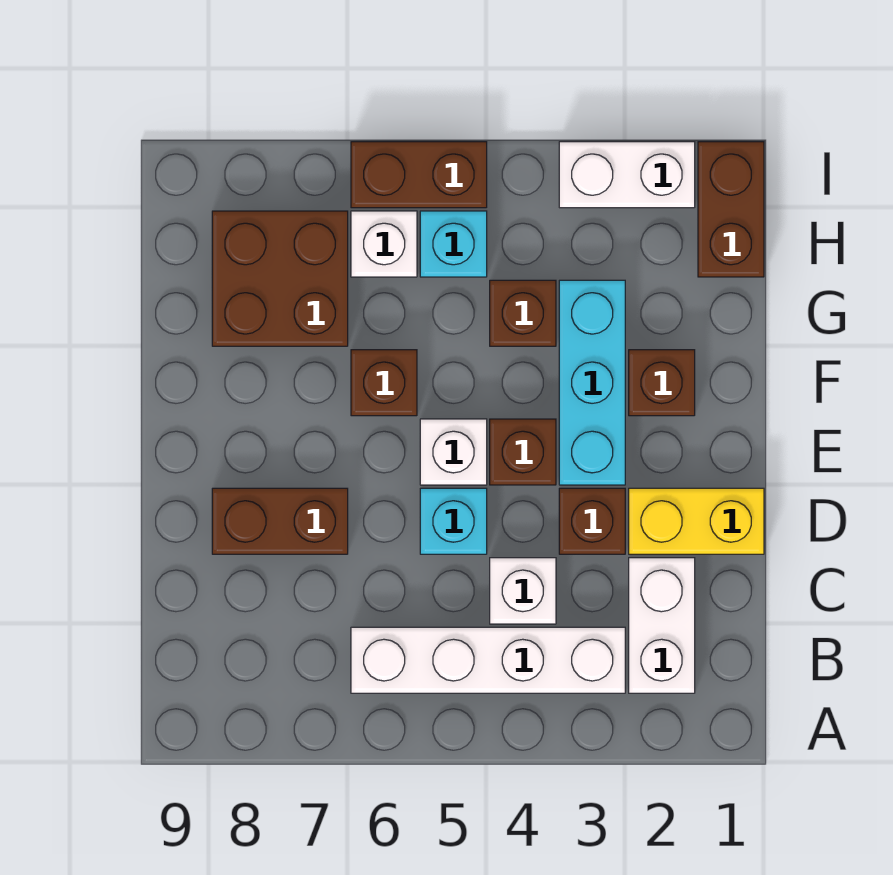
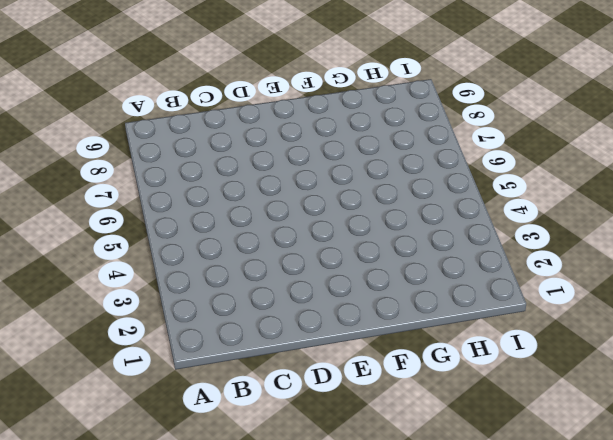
none -> white 1x2 brick [629,558,695,693]
none -> white 1x4 brick [351,627,625,693]
none -> white 1x1 brick [490,558,556,624]

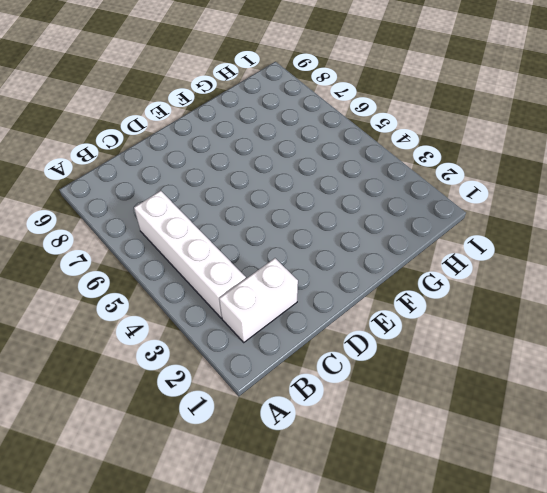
none -> white 1x1 brick [490,558,556,624]
none -> yellow 1x2 brick [629,488,764,554]
none -> brown 1x1 brick [559,488,625,554]

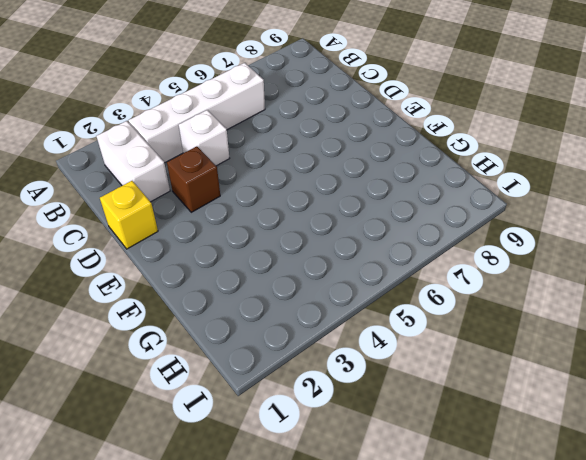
yellow 1x1 brick [100,181,158,249] -> yellow 1x2 brick [629,488,764,554]
none -> cyan 1x1 brick [420,488,487,554]
none -> brown 1x2 brick [212,488,348,554]
none -> cyan 1x3 brick [559,280,625,485]

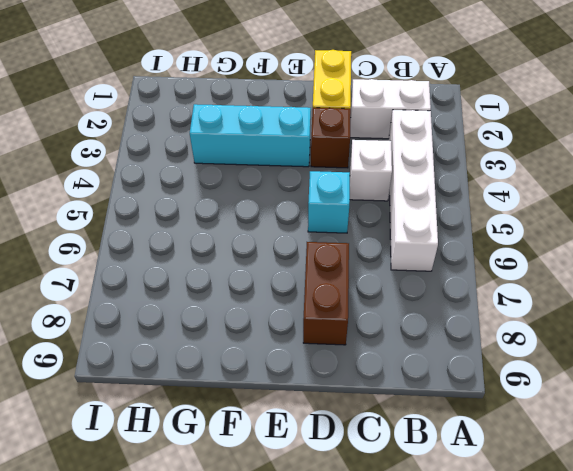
none -> brown 1x1 brick [490,419,556,485]
none -> white 1x1 brick [420,419,487,485]
none -> brown 1x1 brick [629,350,695,416]

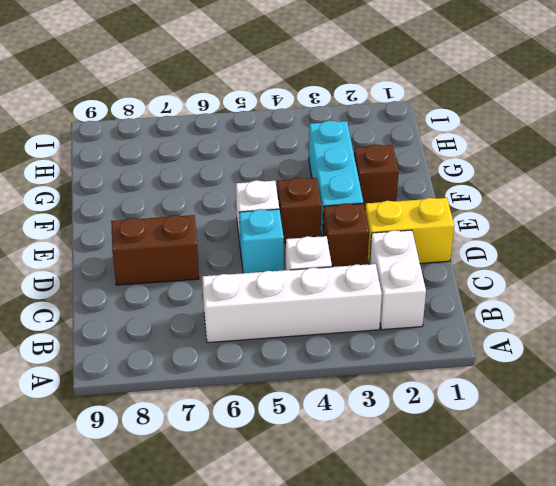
none -> brown 1x1 brick [351,350,417,416]
none -> brown 1x1 brick [490,280,556,346]
none -> brown 2x2 brick [212,211,348,346]

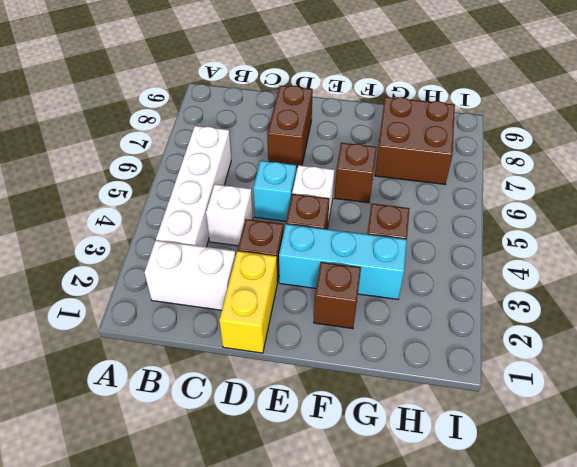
none -> brown 1x2 brick [698,142,764,277]
none -> cyan 1x1 brick [420,211,487,277]
none -> white 1x1 brick [351,211,417,277]

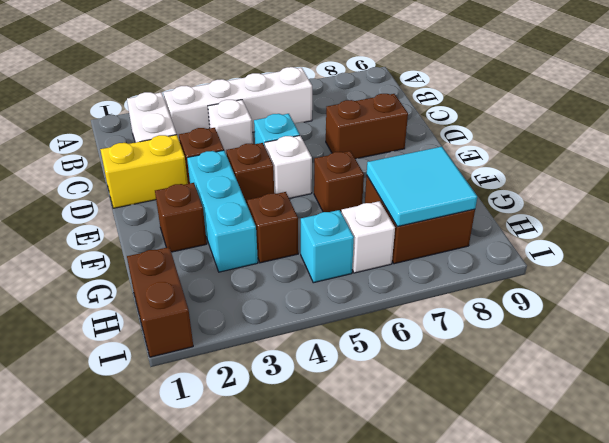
cyan 2x2 tile [367,147,477,227] -> none
none -> white 1x2 brick [559,142,695,208]
none -> brown 1x2 brick [351,142,487,208]

